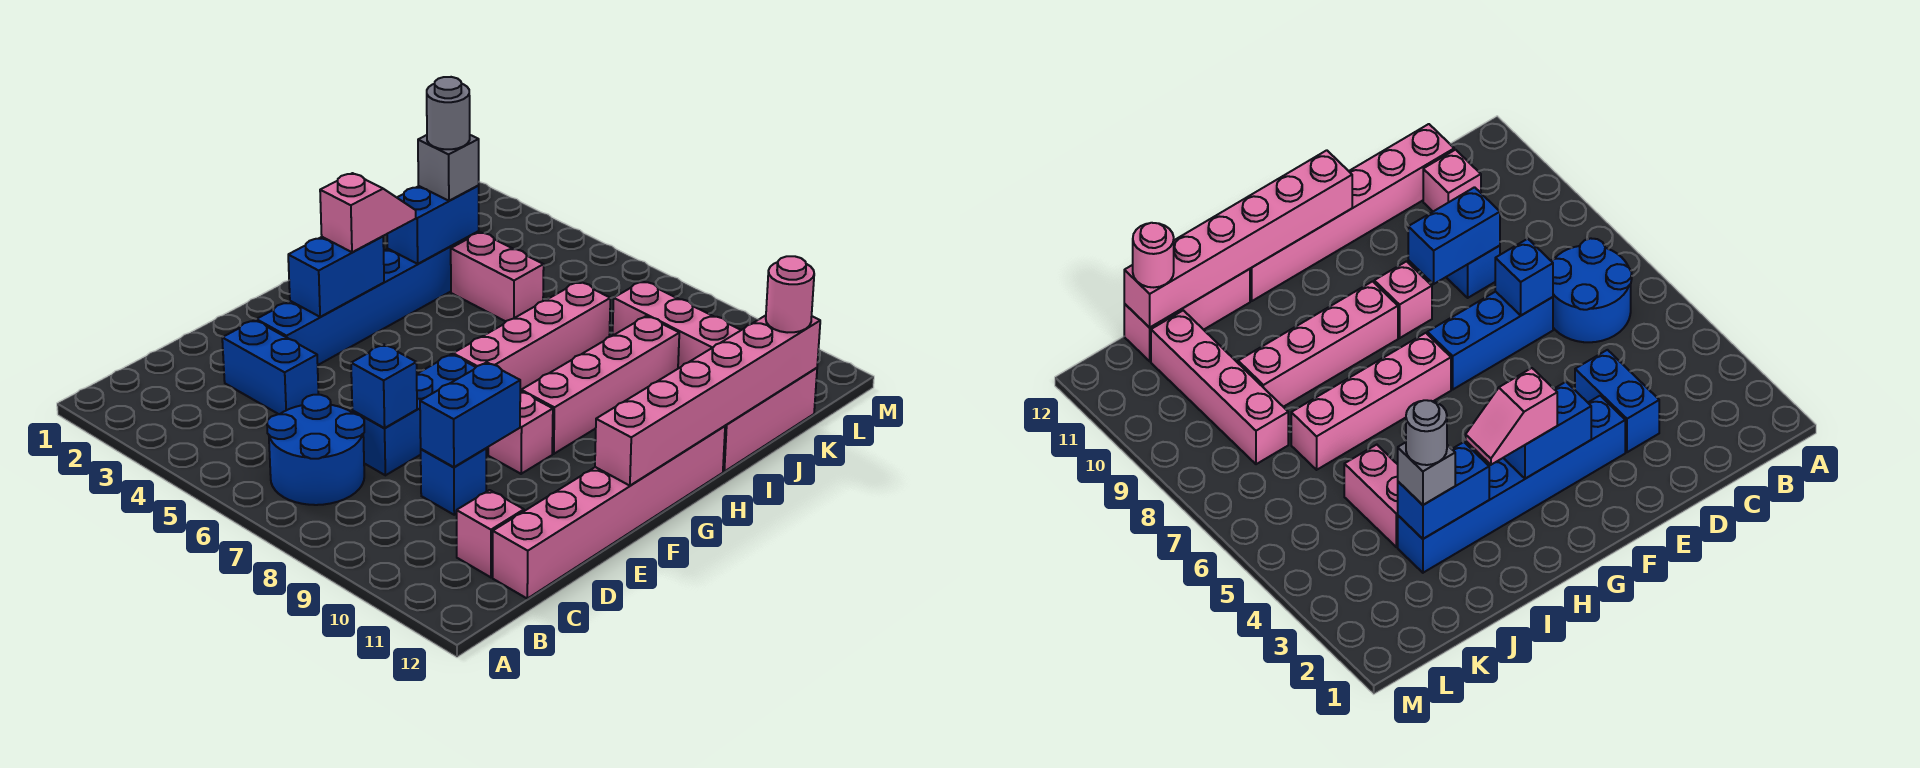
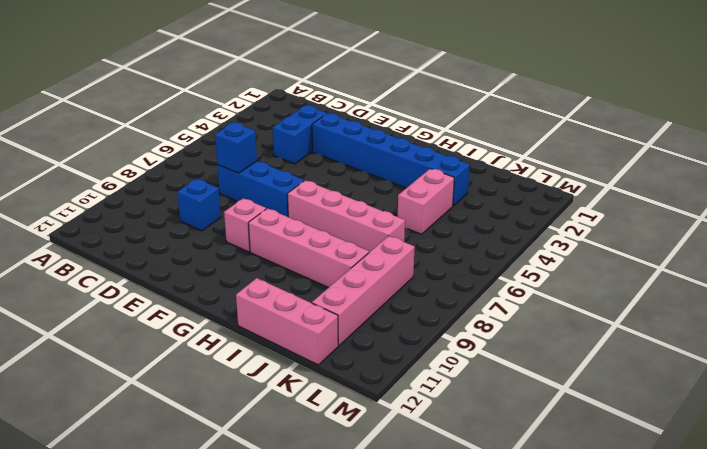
none -> blue 2x2 round brick [267,395,364,505]
none -> pink 1x1 brick [457,490,524,577]
none -> pink 1x6 brick [493,426,725,599]

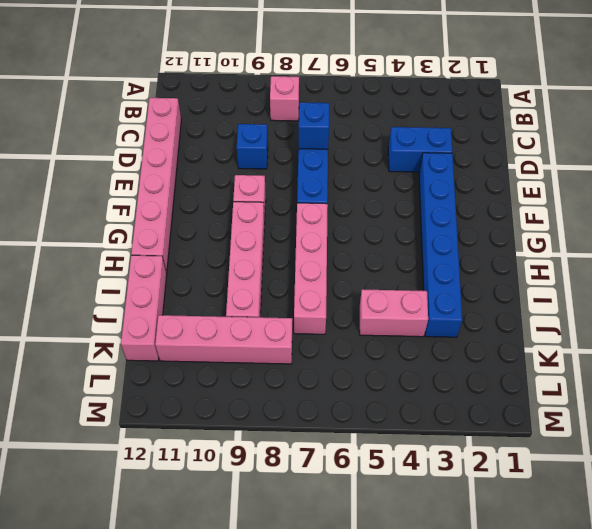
pink 1x1 brick [270,76,299,121] -> pink 1x1 brick moved to [457,490,524,577]
none -> blue 2x2 round brick [267,395,364,505]
none -> blue 1x2 brick [420,362,520,467]
none -> blue 1x2 brick [288,236,384,317]

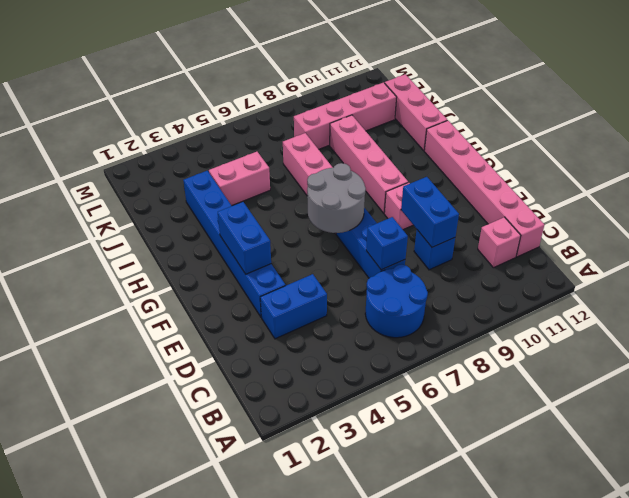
grey 2x2 round brick [307,163,366,233] -> none
none -> pink 1x6 brick [595,315,820,486]
none -> blue 1x2 brick [387,185,479,264]
none -> pink 1x2 slope [320,173,416,252]

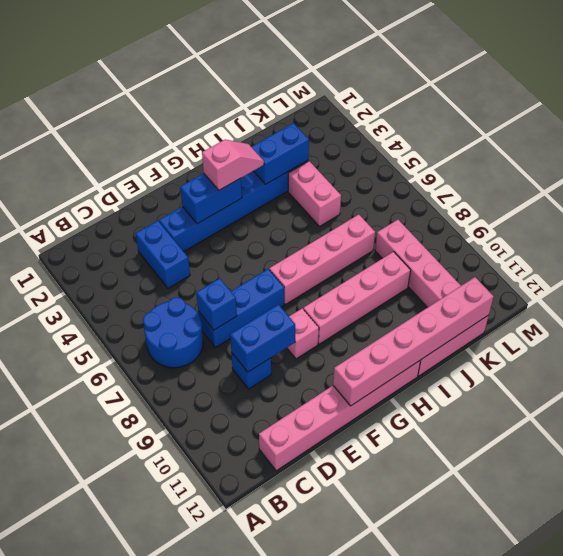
none -> pink 1x1 brick [457,490,524,577]
none -> grey 1x1 brick [418,135,479,201]
none -> pink 1x1 round brick [766,256,814,333]

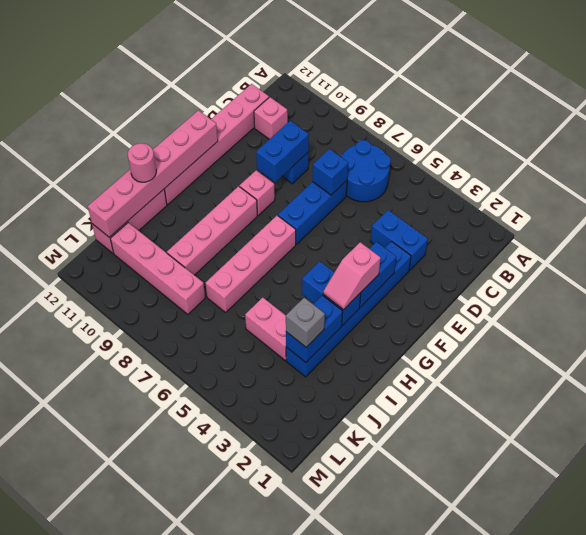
blue 1x2 brick [302,261,361,326] -> none
pink 1x1 round brick [128,143,156,182] -> pink 1x1 round brick moved to [766,256,814,333]
none -> grey 1x1 round brick [427,77,470,149]

